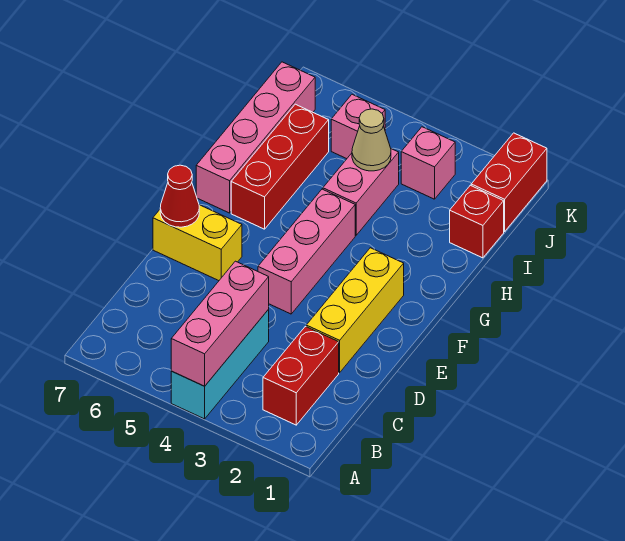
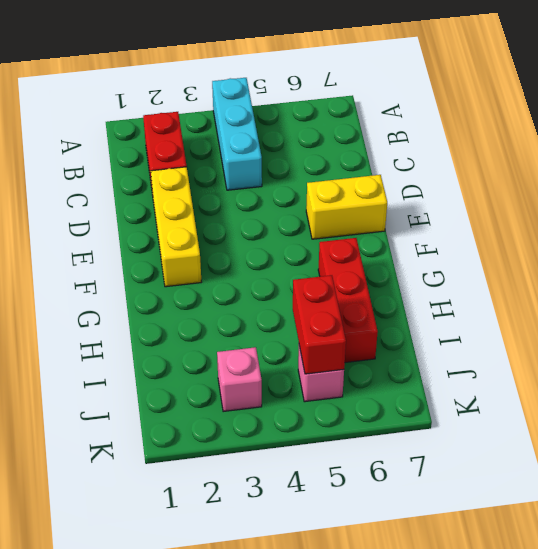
red 1x2 brick [293,275,346,374] -> red 1x2 brick moved to [471,133,547,232]
none -> pink 1x3 brick [258,189,355,314]
none -> pink 1x4 brick [196,62,315,213]
none -> pink 1x2 brick [323,149,399,235]

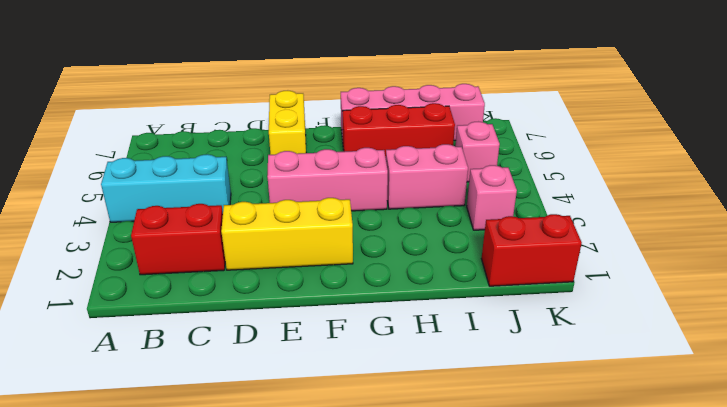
none -> red 1x1 brick [450,185,504,258]
none -> pink 1x3 brick [171,261,269,386]
none -> red 1x1 cone [160,165,199,227]

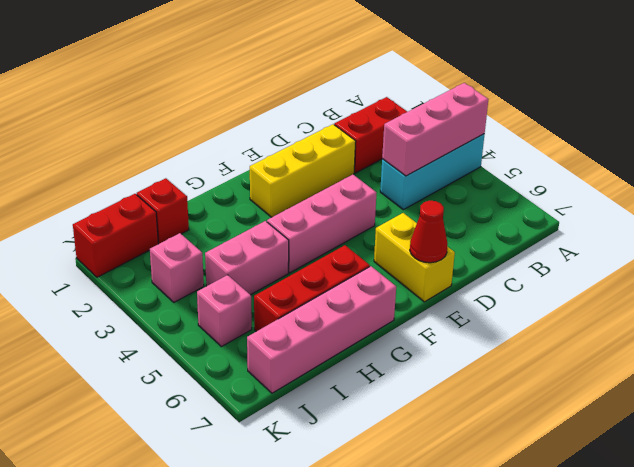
none -> tan 1x1 cone [352,109,391,171]

